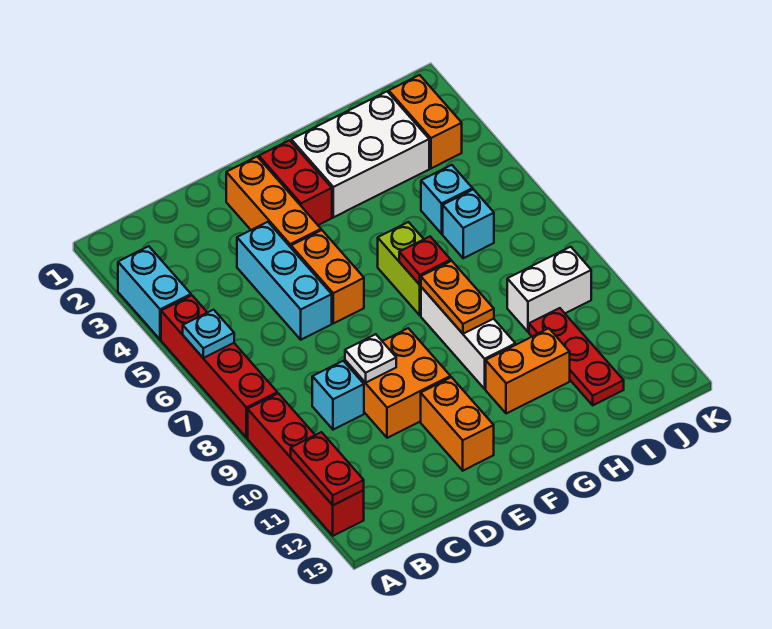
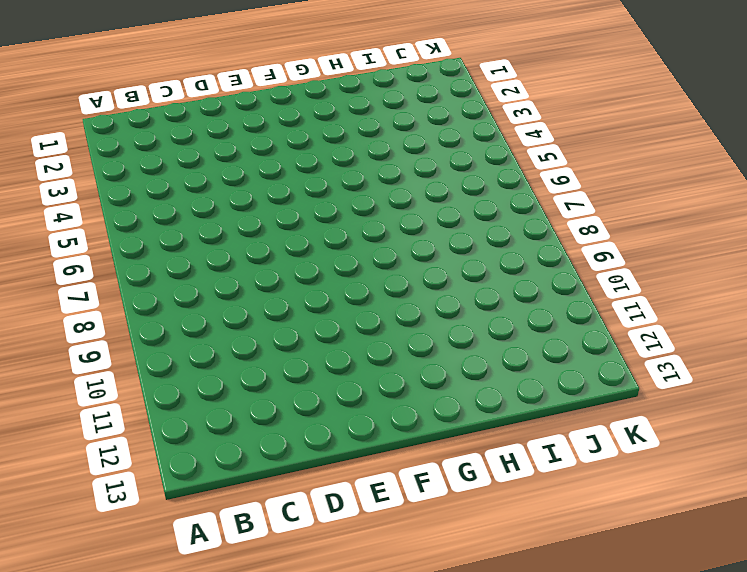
none -> cyan 1x2 brick [118,246,191,340]
none -> red 1x4 brick [161,295,277,438]
none -> red 1x4 brick [248,393,364,536]

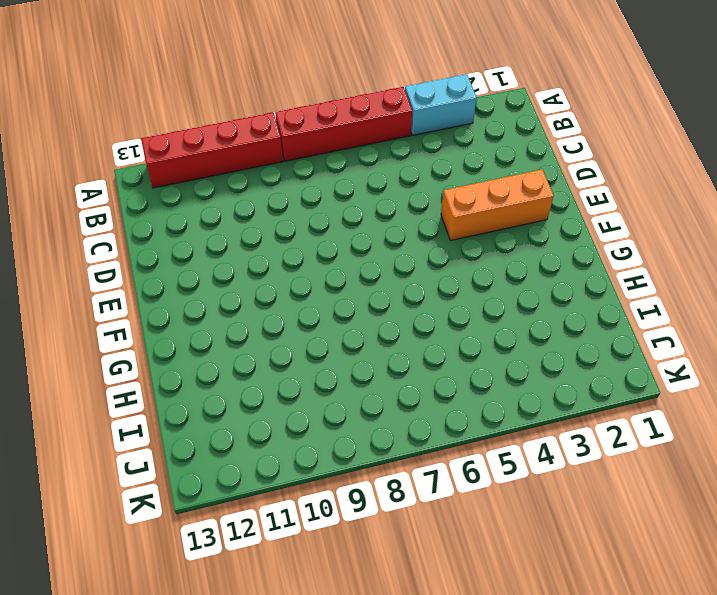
none -> cyan 1x1 brick [312,361,364,430]
none -> cyan 1x3 brick [237,222,332,340]
none -> orange 2x2 brick [345,328,451,438]

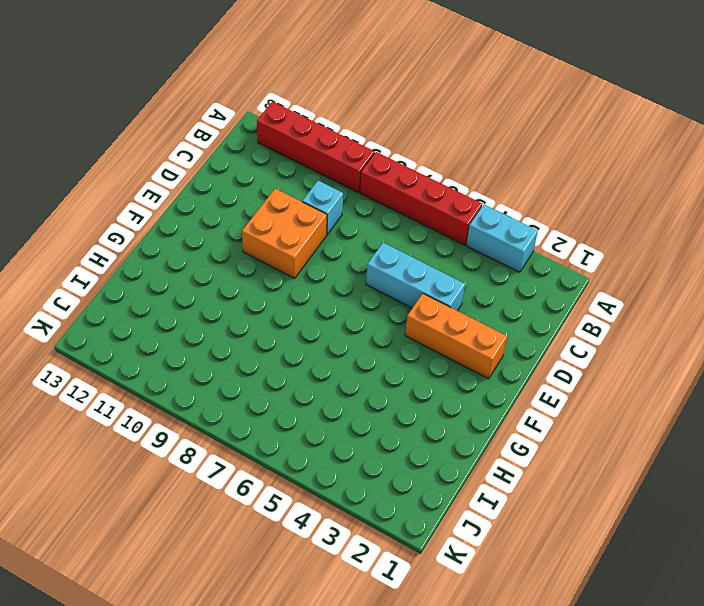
none -> orange 1x2 brick [291,230,364,323]
none -> orange 1x2 brick [421,377,494,471]
none -> red 1x2 brick [259,140,332,225]

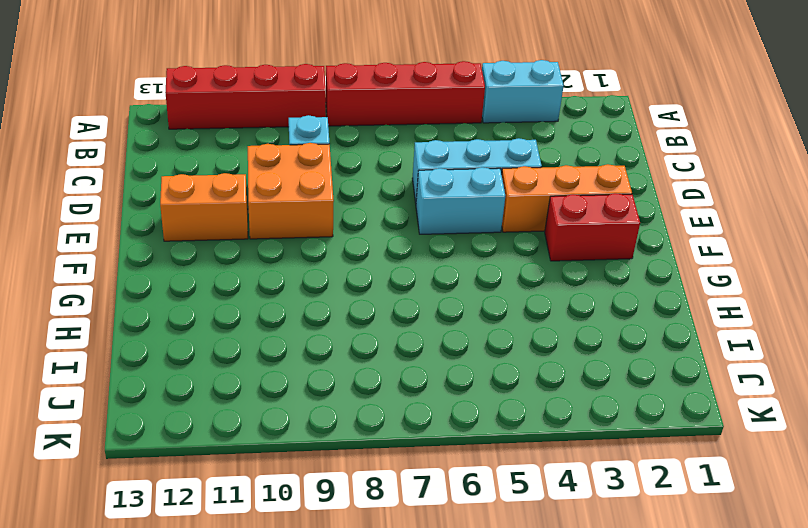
cyan 1x2 brick [416,167,505,234] -> orange 1x2 brick [291,230,364,323]
none -> white 2x3 brick [291,92,429,217]
none -> lime 1x2 brick [378,222,424,315]
none -> white 1x3 brick [421,287,515,389]

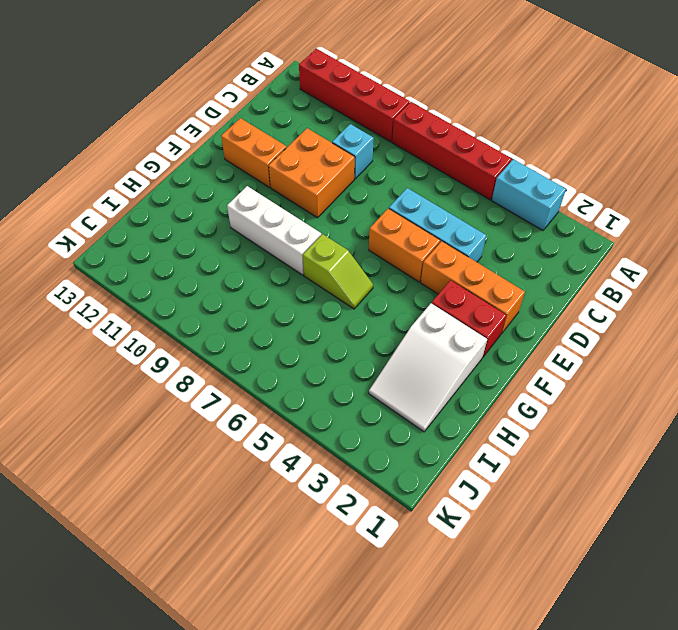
white 2x3 slope [369,303,487,432] -> white 2x3 brick [291,92,429,217]
lime 1x2 slope [303,234,373,309] -> lime 1x2 brick [378,222,424,315]
none -> orange 1x2 brick [486,328,570,414]
none -> cyan 1x1 brick [421,165,473,234]
none -> cyan 1x1 brick [443,189,494,258]

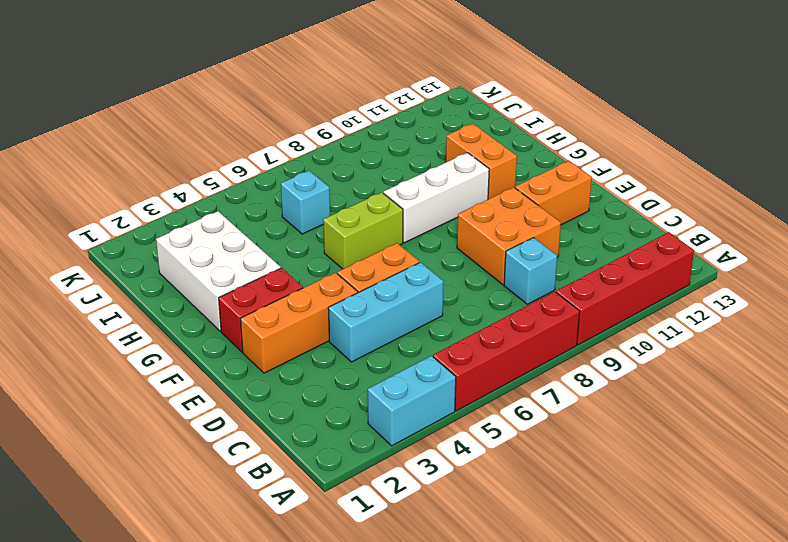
none -> cyan 1x1 brick [421,165,473,234]
none -> white 1x2 brick [507,247,591,332]
none -> red 1x3 plate [529,308,624,405]

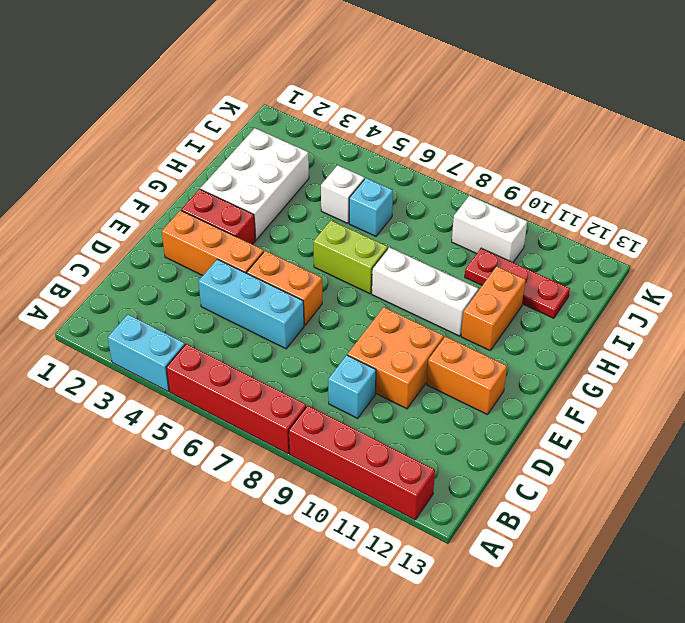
white 1x1 brick [321,165,364,223] -> cyan 1x1 brick [421,165,473,234]
white 1x2 brick [452,196,527,262] -> white 1x2 brick turned to [507,247,591,332]
none -> orange 1x2 brick [389,75,462,168]
none -> cyan 1x1 plate [183,310,234,358]
none -> red 1x2 plate [291,432,364,505]

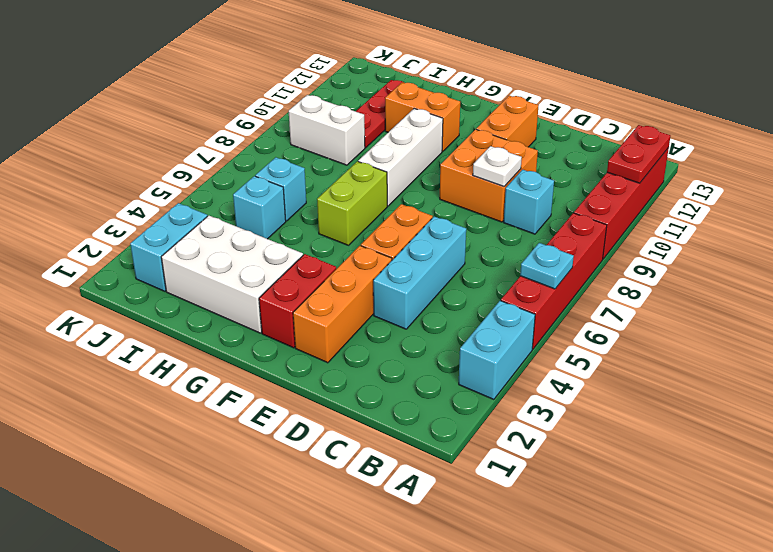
cyan 1x2 brick [130,203,207,291] -> orange 1x2 brick [389,75,462,168]
none -> red 1x1 plate [399,237,451,285]
none -> orange 1x2 plate [421,261,494,334]

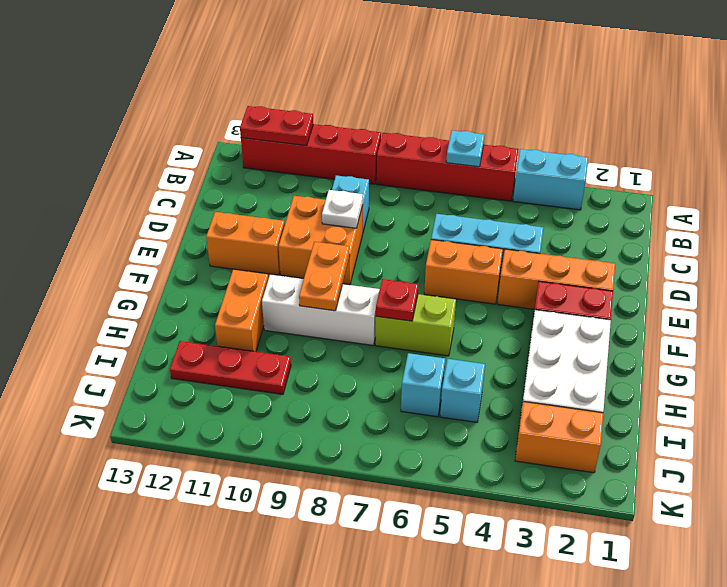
orange 1x2 plate [299,242,350,311] -> orange 1x2 plate turned to [421,261,494,334]
none -> white 1x2 brick [507,247,591,332]

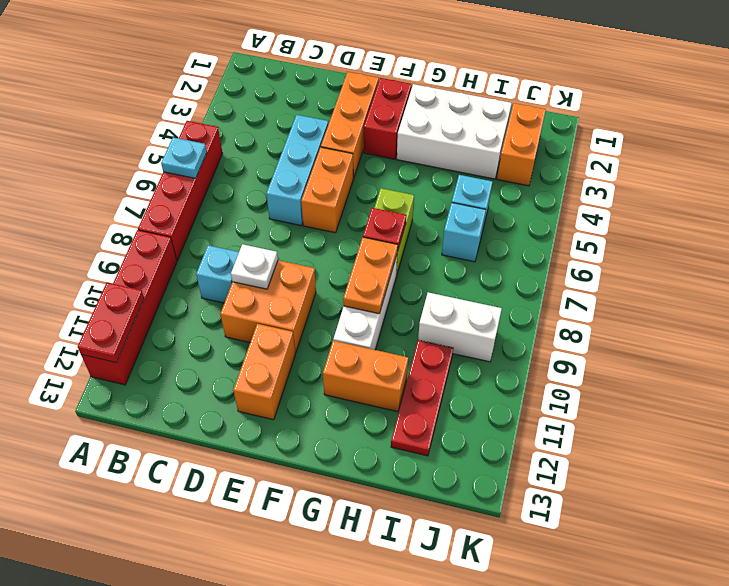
none -> cyan 1x2 brick [118,246,191,340]

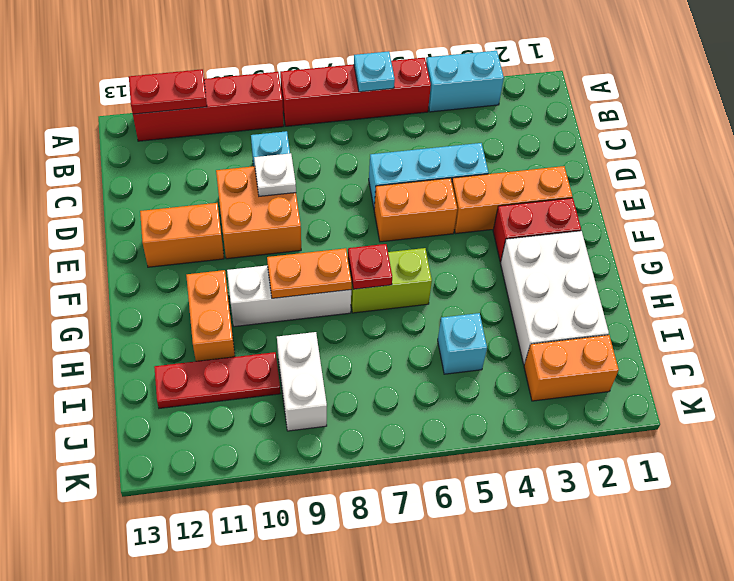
none -> cyan 1x1 brick [443,189,494,258]

